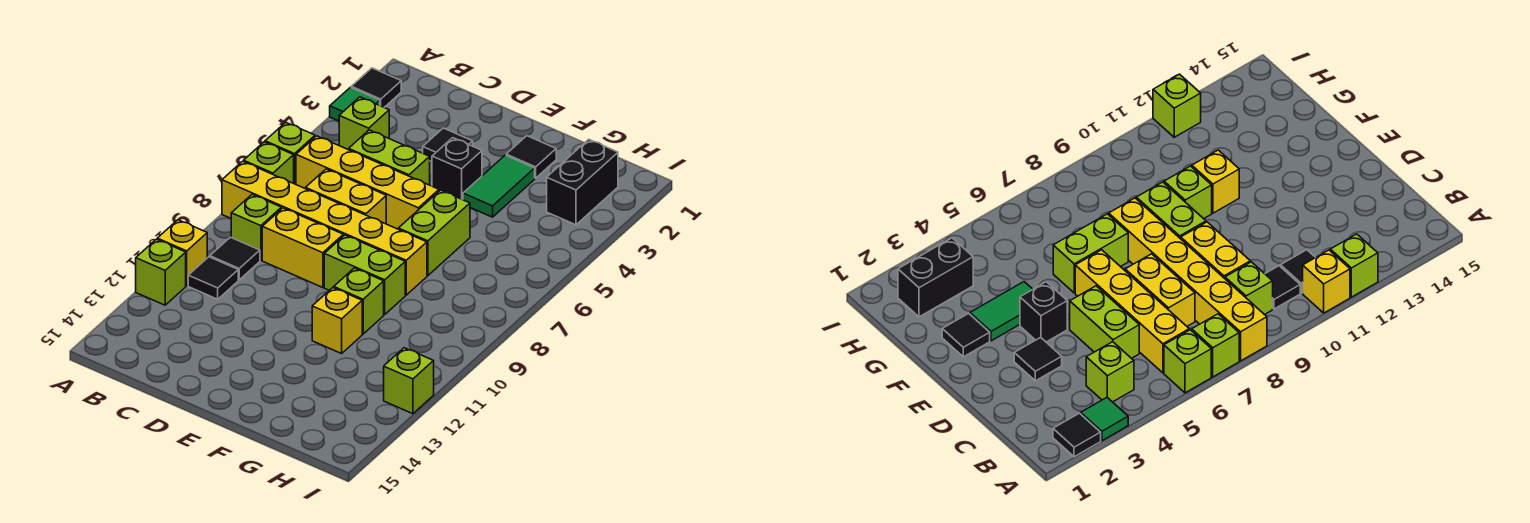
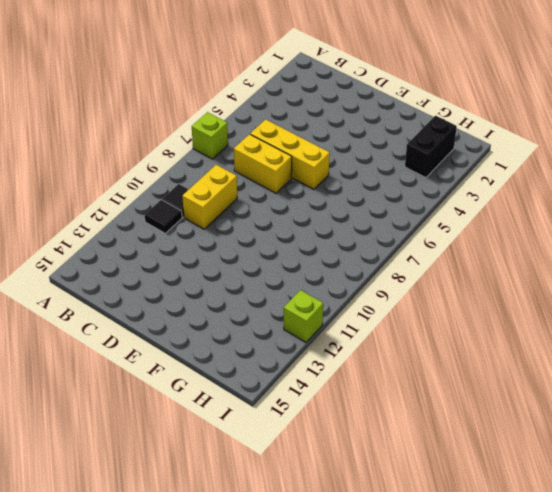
yellow 1x3 brick [250,119,330,189] -> yellow 1x4 brick [296,136,439,229]
yellow 1x2 brick [182,165,237,229] -> yellow 1x2 brick turned to [262,208,343,288]
none -> black 1x1 tile [351,68,401,107]
none -> green 1x1 tile [330,87,380,121]
none -> lime 1x1 brick [265,122,315,184]

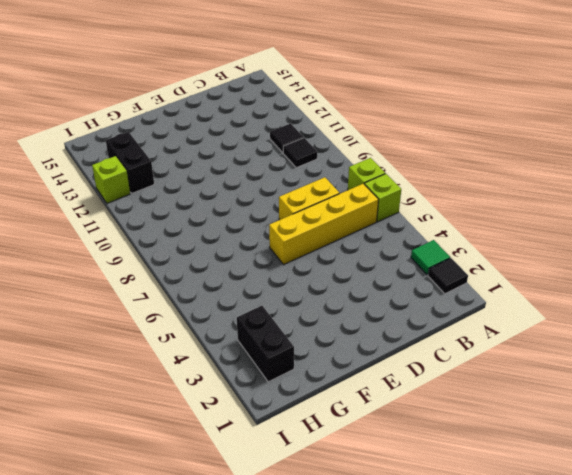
black 1x2 brick [106,132,154,194] -> none
none -> yellow 1x6 brick [222,161,427,295]
none -> yellow 1x1 brick [157,220,207,286]
none -> lime 1x1 brick [136,239,186,305]

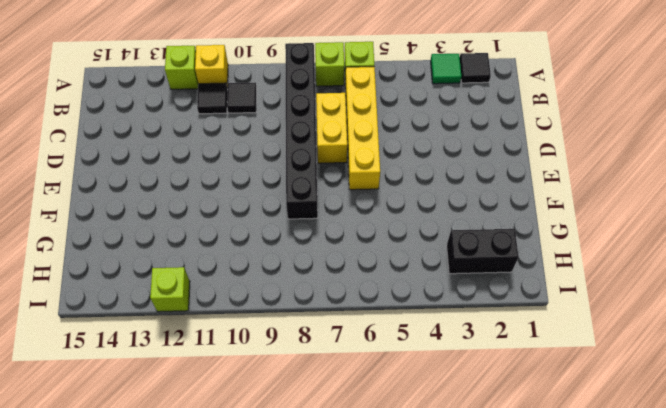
black 1x6 brick [285,43,318,219] -> yellow 1x6 brick [222,161,427,295]
none -> lime 1x1 brick [339,97,389,150]
none -> lime 1x1 brick [231,194,281,260]
none -> lime 1x2 brick [349,130,430,185]

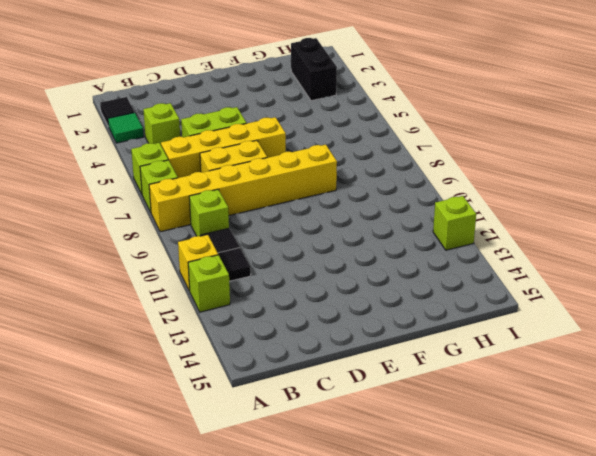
none -> yellow 1x2 brick [262,208,343,288]
none -> black 1x1 tile [423,128,473,162]
none -> black 1x1 brick [432,138,482,200]

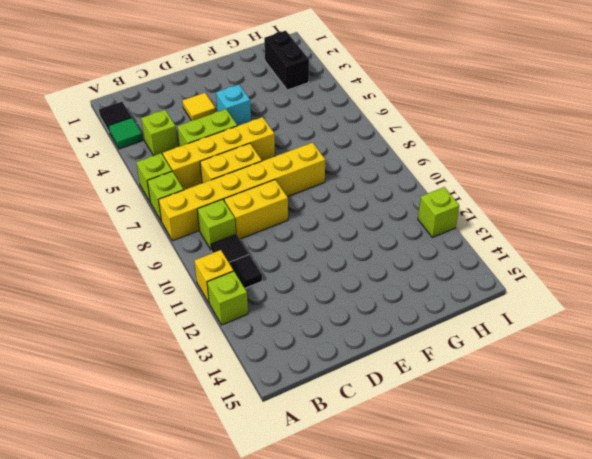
yellow 1x1 tile [182,93,216,120] -> black 1x1 tile [423,128,473,162]
cyan 1x1 brick [216,84,251,126] -> black 1x1 brick [432,138,482,200]
none -> lime 1x2 brick [324,235,405,315]
none -> black 1x1 tile [506,136,556,178]
none -> green 1x2 tile [463,155,535,217]

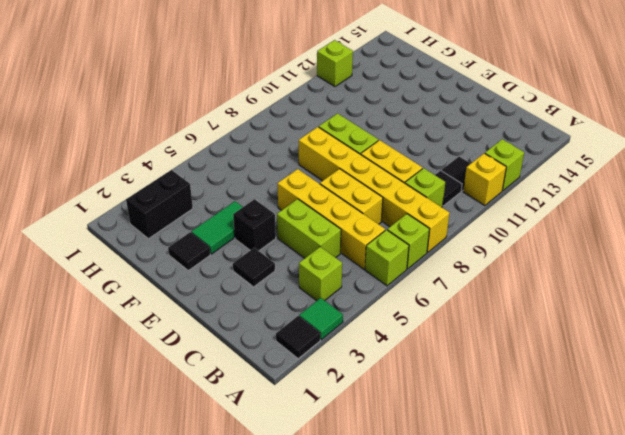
none -> lime 1x2 brick [398,190,470,276]
none -> lime 1x1 brick [334,268,384,334]
none -> yellow 1x1 brick [312,288,362,354]

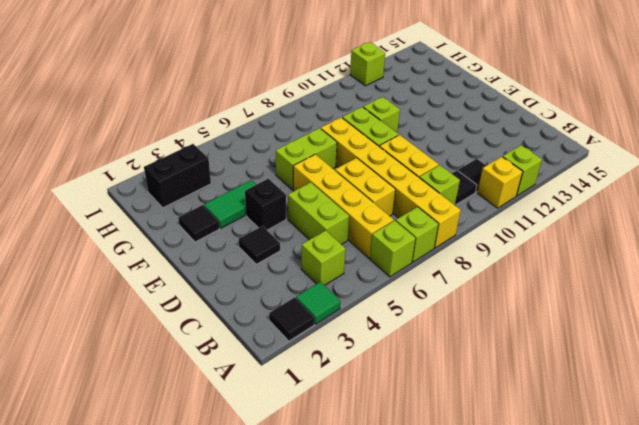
none -> yellow 1x1 brick [312,288,362,354]

